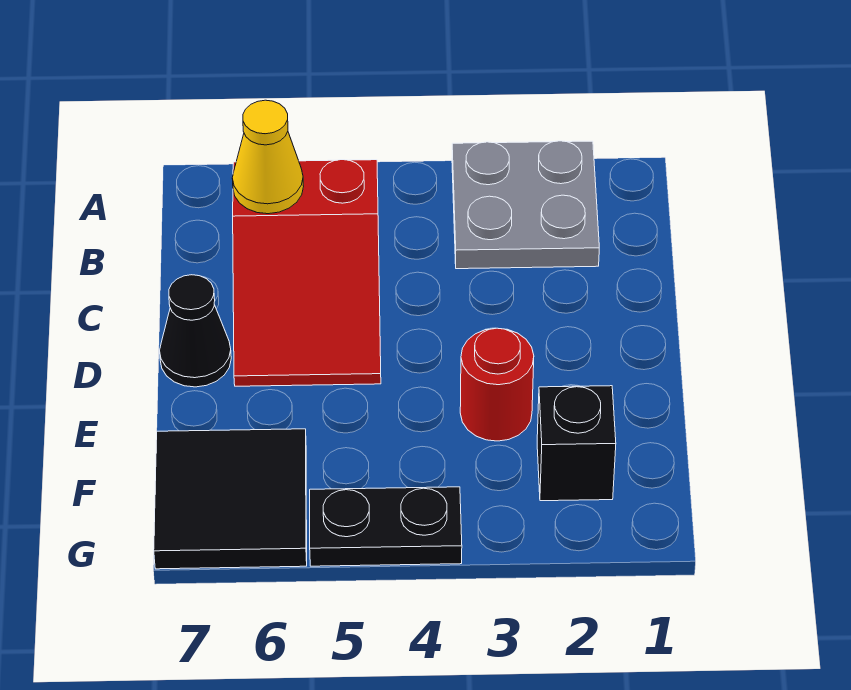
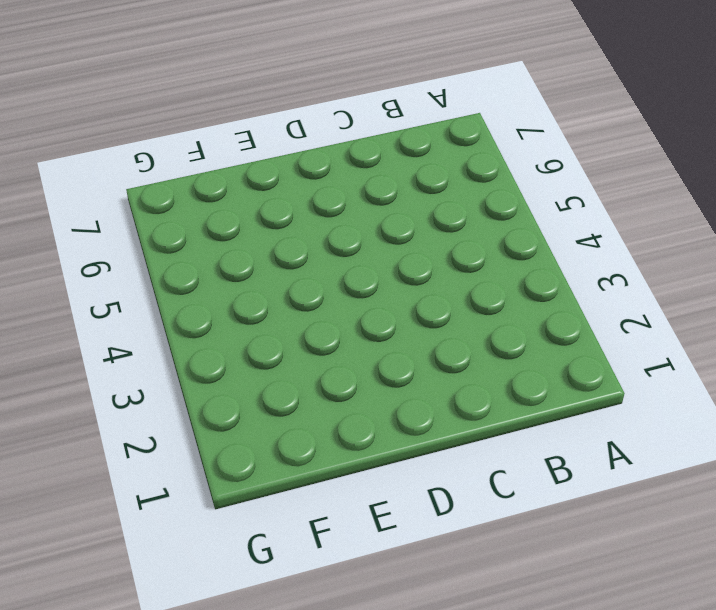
none -> grey 2x2 plate [452,141,599,269]
none -> red 2x3 slope [233,160,381,386]

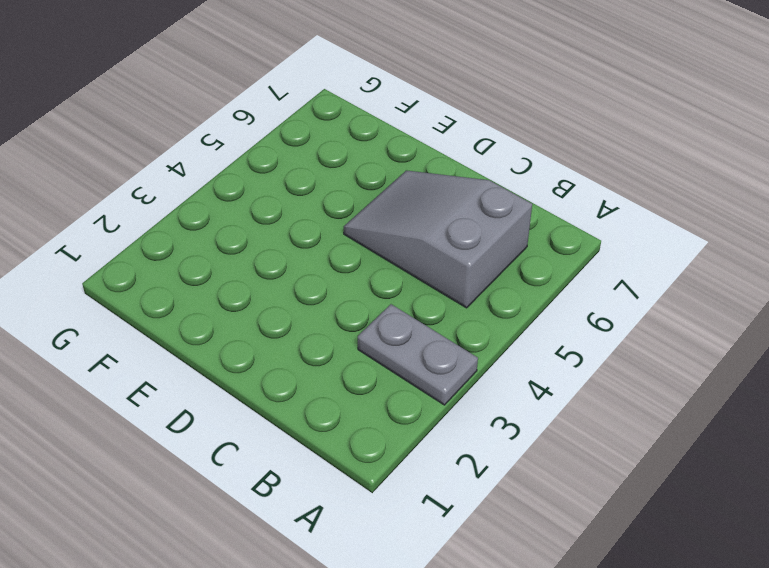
grey 1x2 plate [358,304,478,405] -> grey 2x2 plate [452,141,599,269]
grey 2x3 slope [344,170,532,308] -> red 2x3 slope [233,160,381,386]
none -> black 1x1 cone [160,275,231,387]
none -> red 1x1 round brick [460,328,534,441]

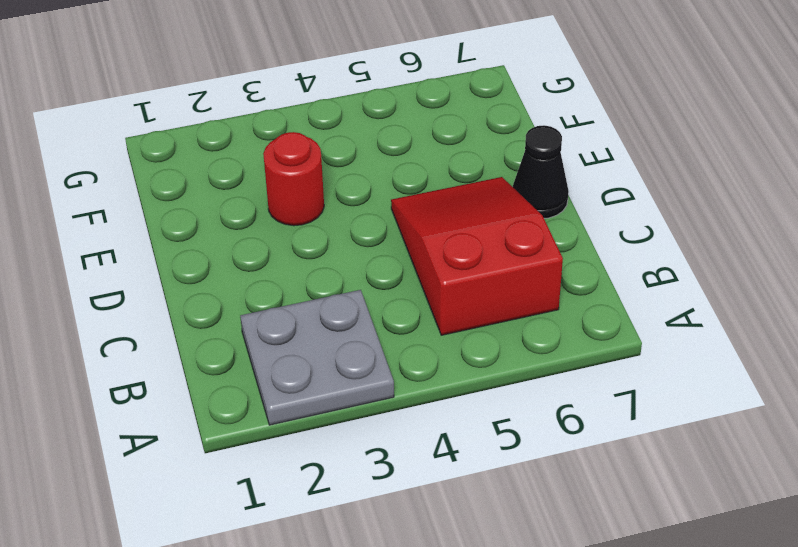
none -> black 1x1 brick [537,386,616,501]
none -> black 2x2 tile [154,429,307,569]

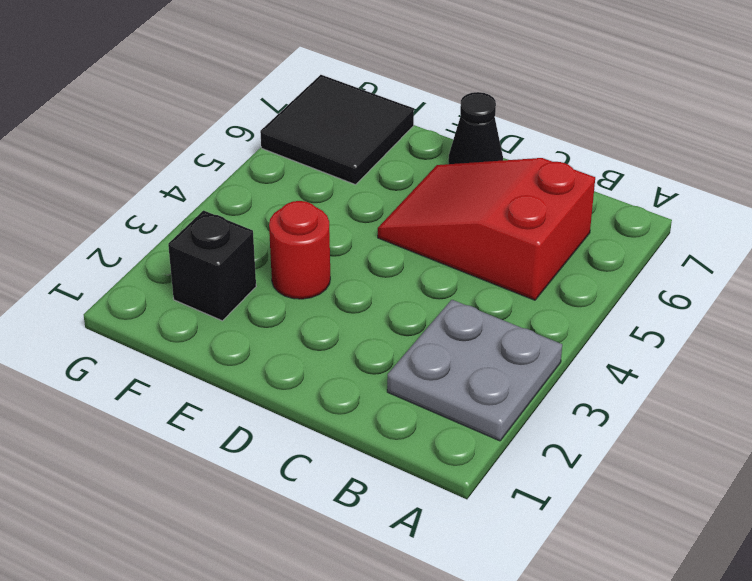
none -> black 1x2 plate [310,487,462,566]
none -> yellow 1x1 cone [232,100,304,214]

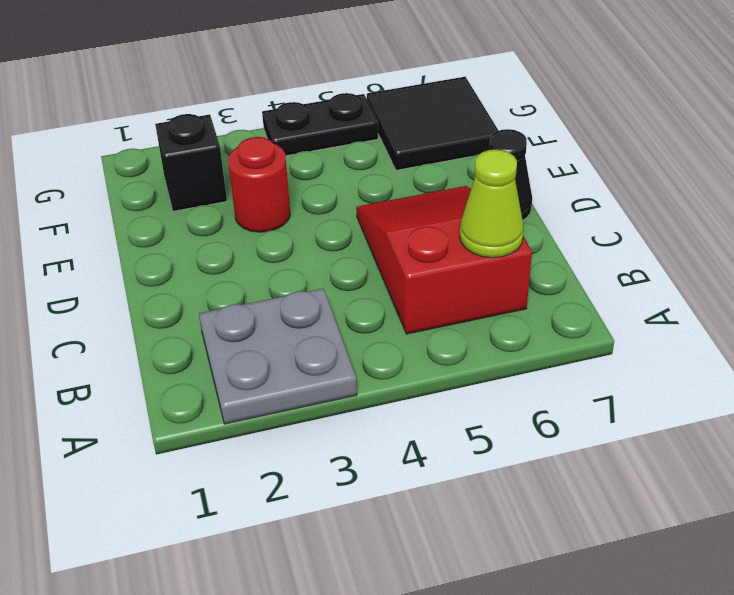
lime 1x1 cone [460,150,524,258] -> yellow 1x1 cone [232,100,304,214]

